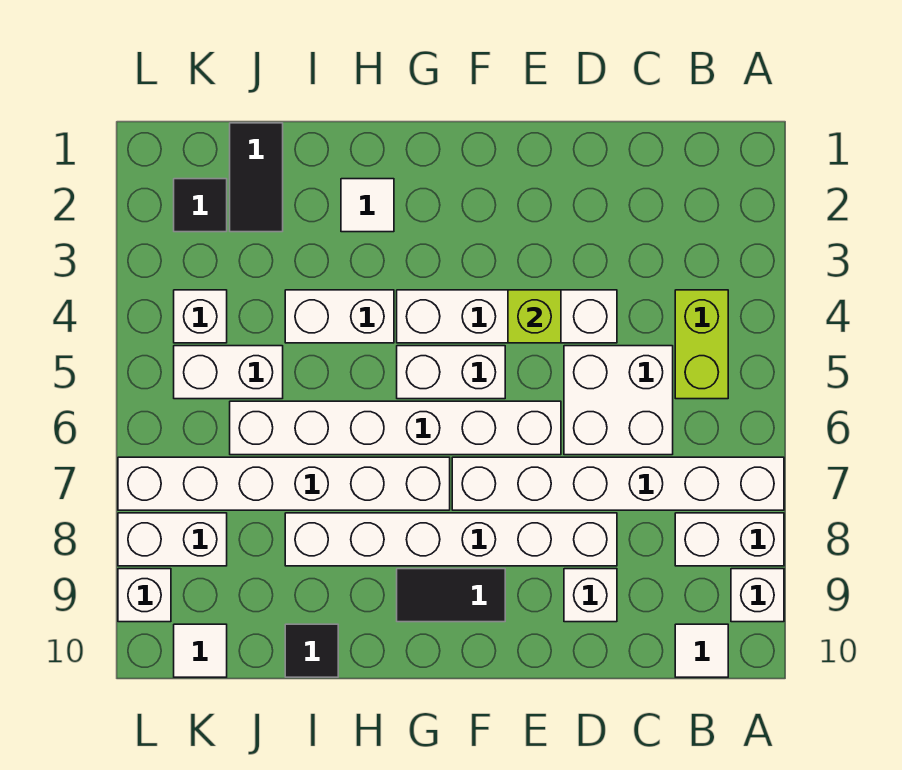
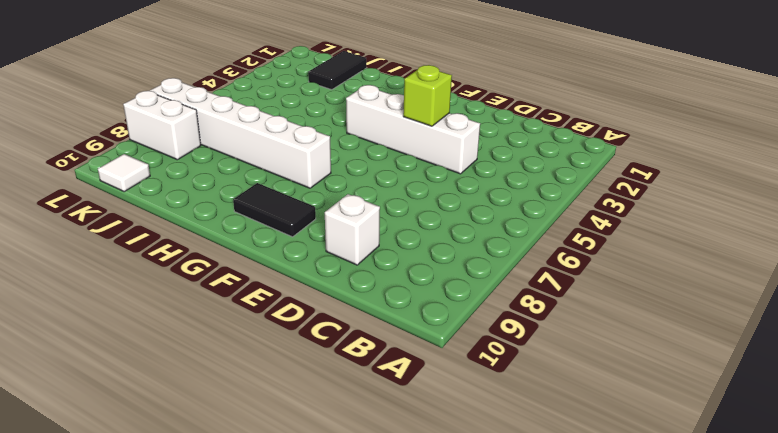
none -> white 1x6 brick [452,457,784,510]
none -> white 1x2 brick [675,513,784,566]
none -> white 1x1 brick [731,569,784,622]

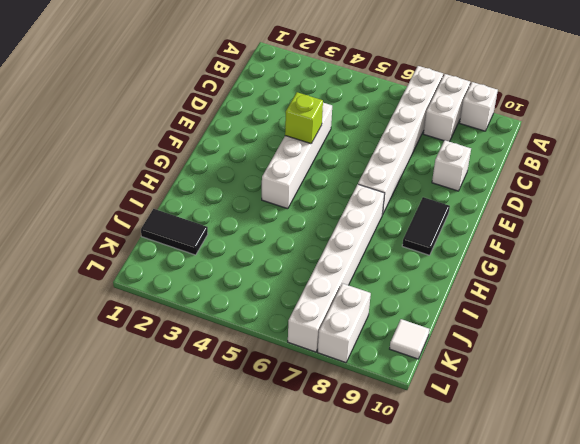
none -> lime 1x2 brick [675,290,728,399]
none -> white 1x1 tile [675,624,728,677]
none -> white 2x2 brick [564,346,673,455]

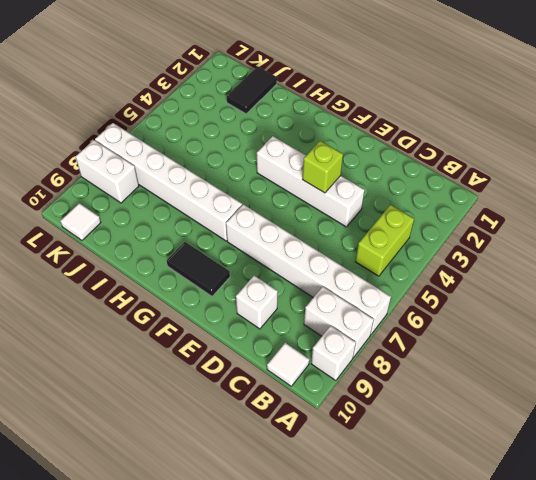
none -> white 2x2 brick [564,346,673,455]
none -> white 1x6 brick [285,513,617,566]
none -> white 1x6 brick [230,401,561,455]

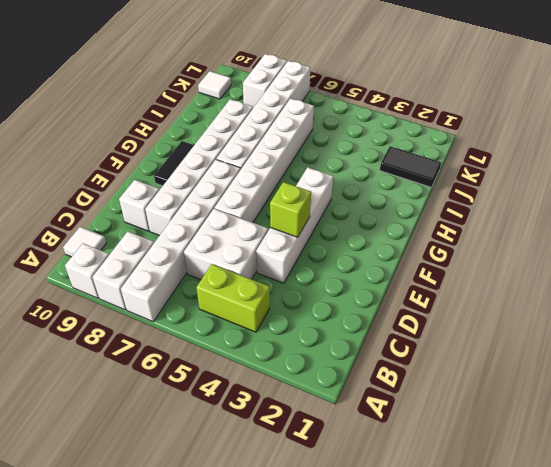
none -> white 1x2 brick [397,346,505,399]
none -> white 1x1 tile [341,179,394,232]
none -> white 1x2 brick [285,290,394,343]

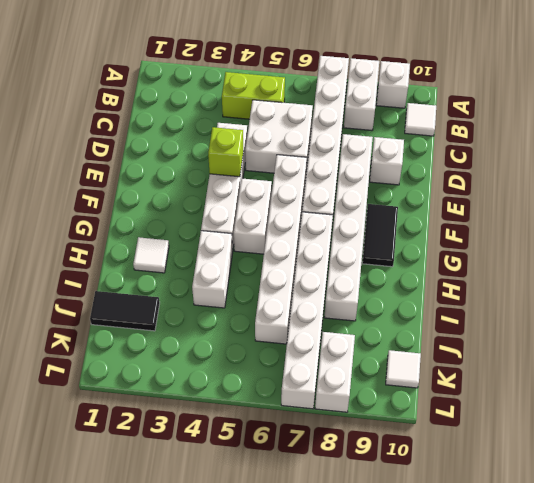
none -> black 1x1 tile [285,624,338,677]
none -> white 1x2 brick [174,346,283,399]
none -> black 1x1 tile [174,179,227,232]

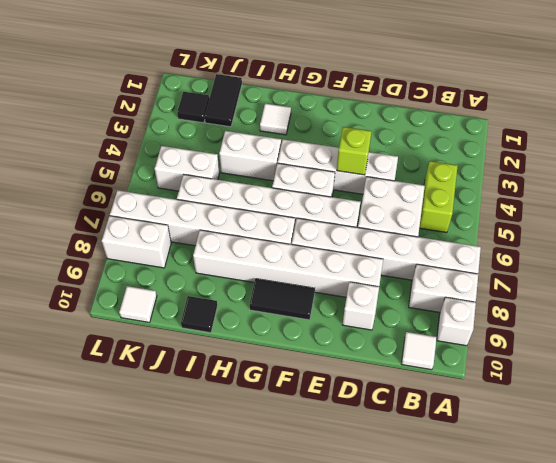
none -> white 1x1 brick [174,290,227,343]
none -> white 1x1 brick [118,569,171,622]

